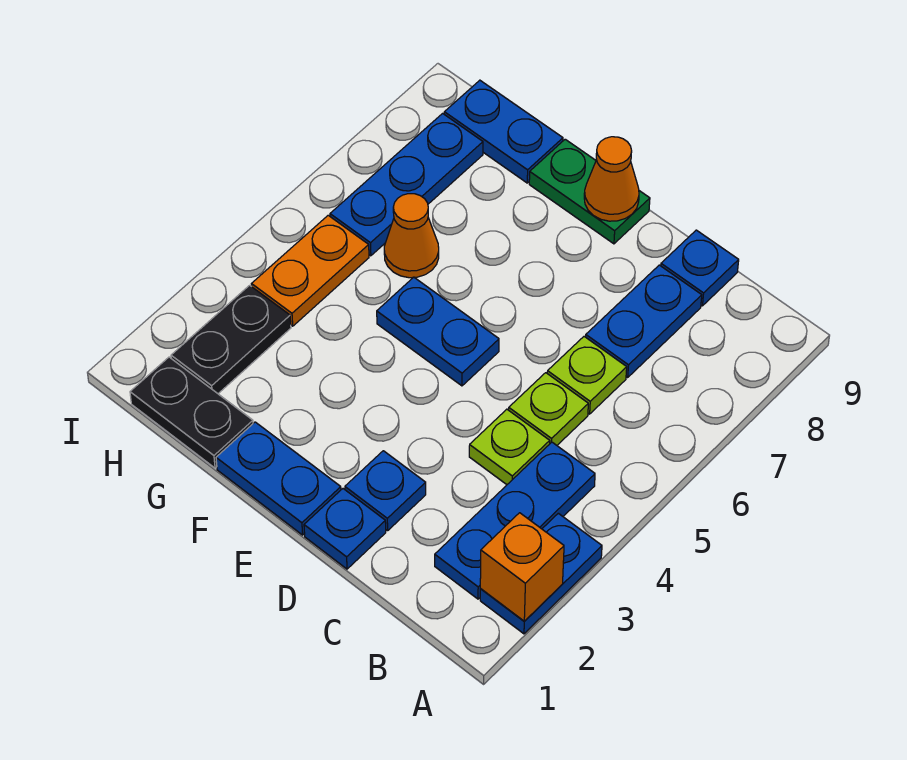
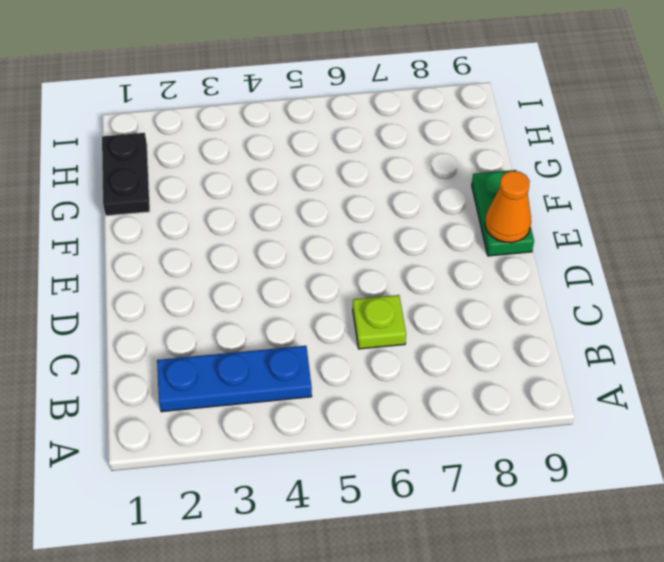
none -> blue 1x2 plate [480,513,602,634]
none -> lime 1x1 plate [469,409,550,485]
none -> lime 1x1 plate [509,373,588,445]

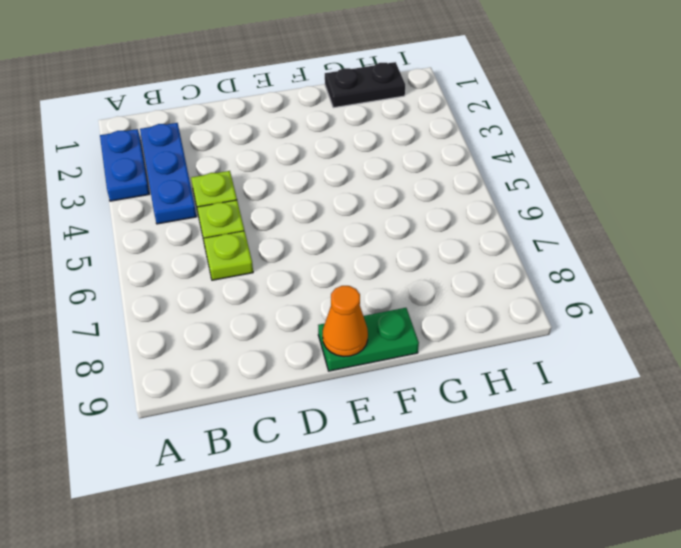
none -> blue 1x2 plate [586,265,702,377]
none -> blue 1x1 plate [661,230,739,306]
none -> blue 1x1 plate [304,489,386,569]

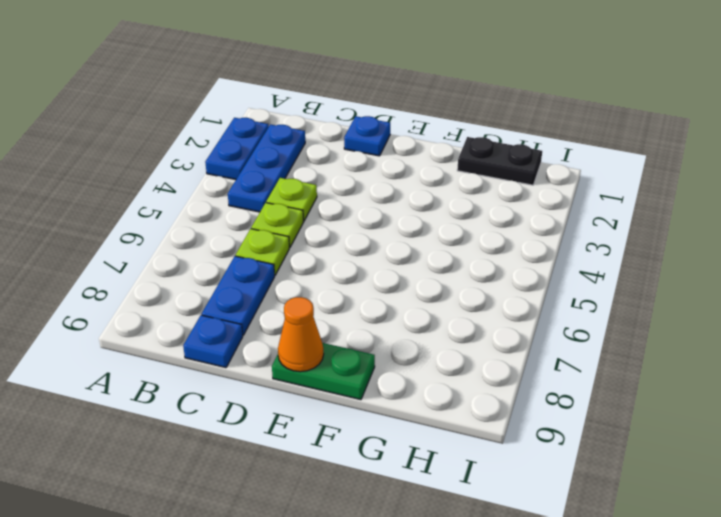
none -> blue 1x1 plate [345,451,426,531]
none -> blue 1x2 plate [216,422,341,535]
none -> blue 1x2 plate [377,277,499,386]

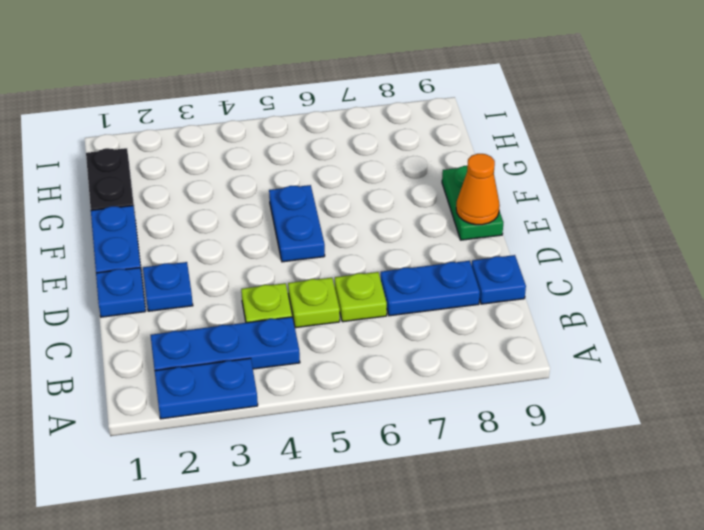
none -> orange 1x1 cone [384,194,439,278]
none -> blue 1x2 plate [444,80,563,183]
none -> black 1x2 plate [171,285,291,394]

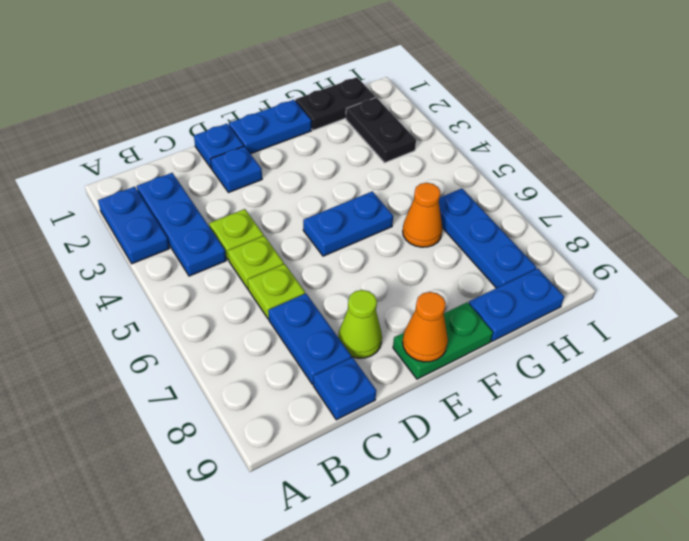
lime 1x1 cone [338,290,382,358] -> none
none -> orange 1x2 plate [252,215,369,326]
none -> orange 1x1 brick [480,513,564,621]

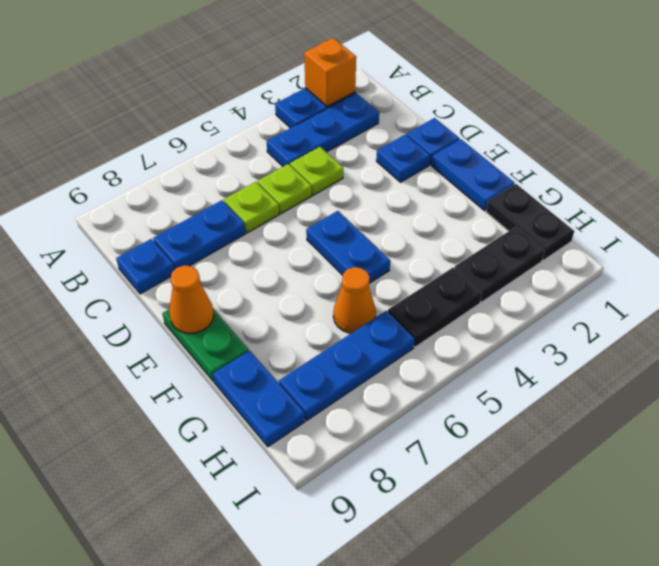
black 1x2 plate [388,267,482,347] -> orange 1x2 plate [252,215,369,326]

